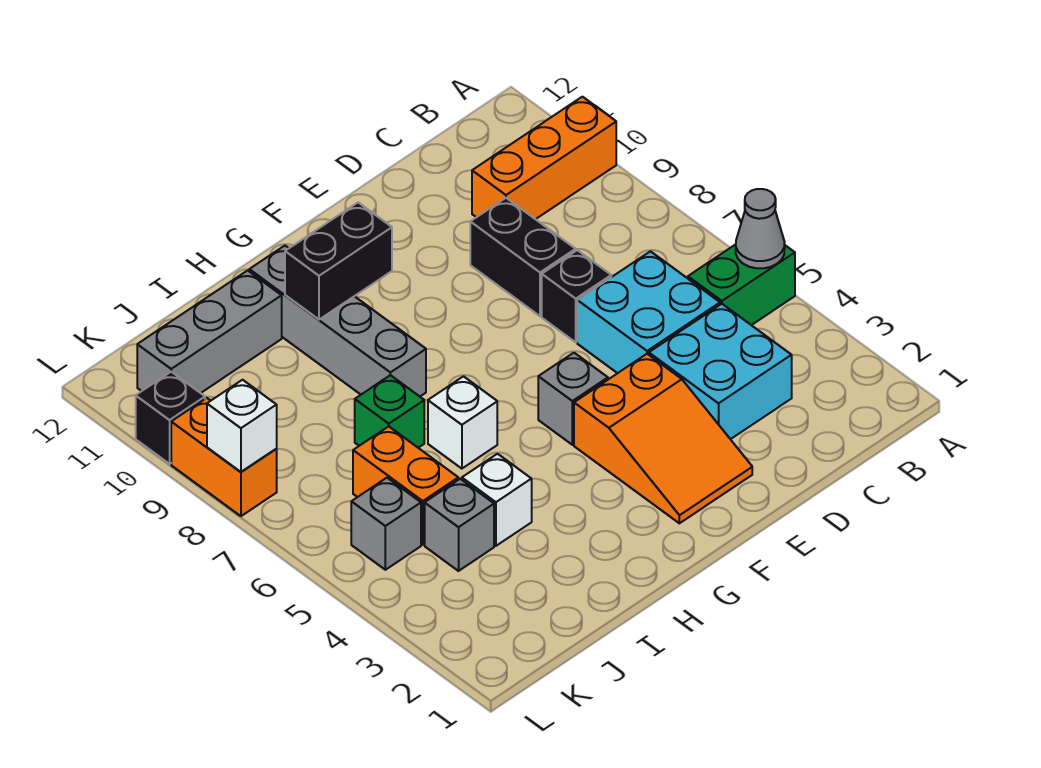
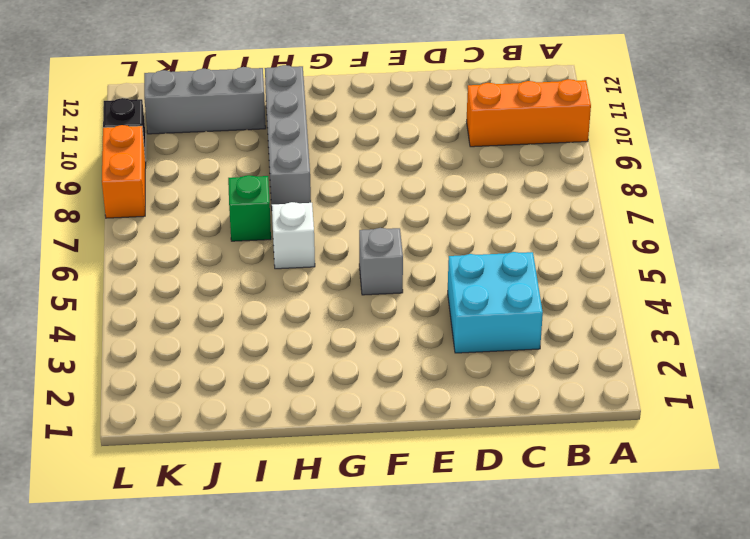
none -> green 1x2 brick [688,244,795,325]
none -> cyan 2x2 brick [577,251,720,373]
none -> black 1x1 brick [542,250,611,342]

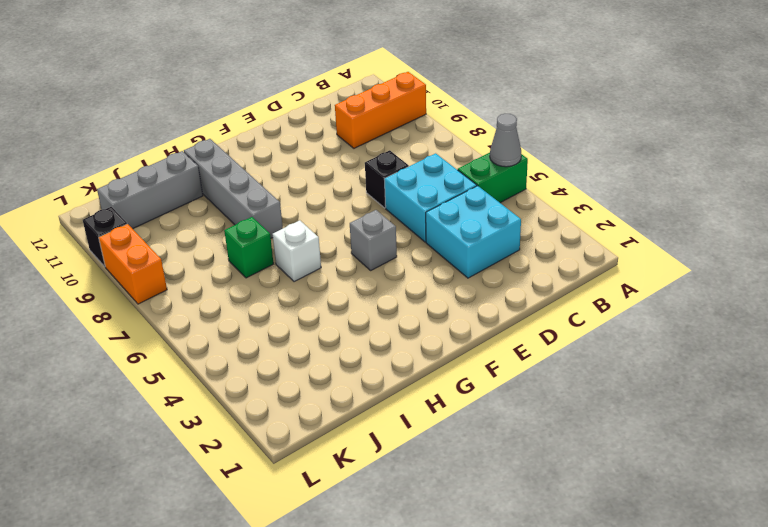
none -> black 1x2 brick [470,198,576,316]
none -> orange 2x3 slope [574,354,752,523]
none -> white 1x1 brick [462,454,532,546]

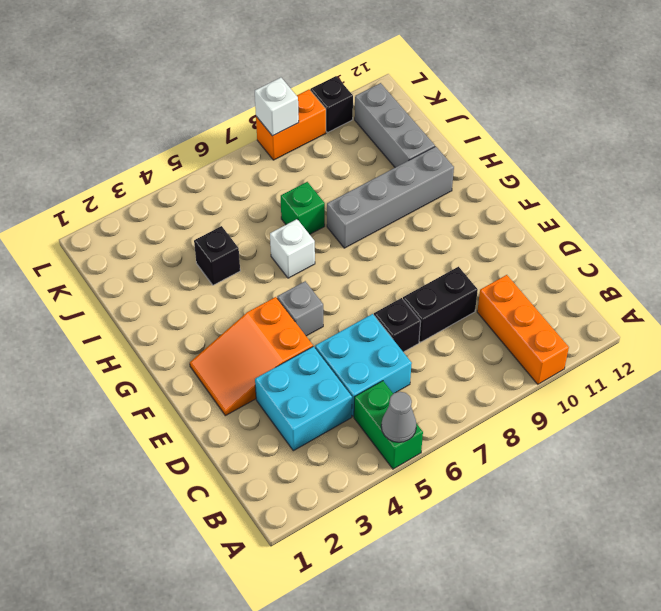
black 1x1 brick [194,226,240,285] -> white 1x1 brick [462,454,532,546]
none -> grey 1x1 brick [425,479,494,571]
none -> orange 1x2 brick [353,426,458,545]
none -> grey 1x1 brick [351,478,421,570]

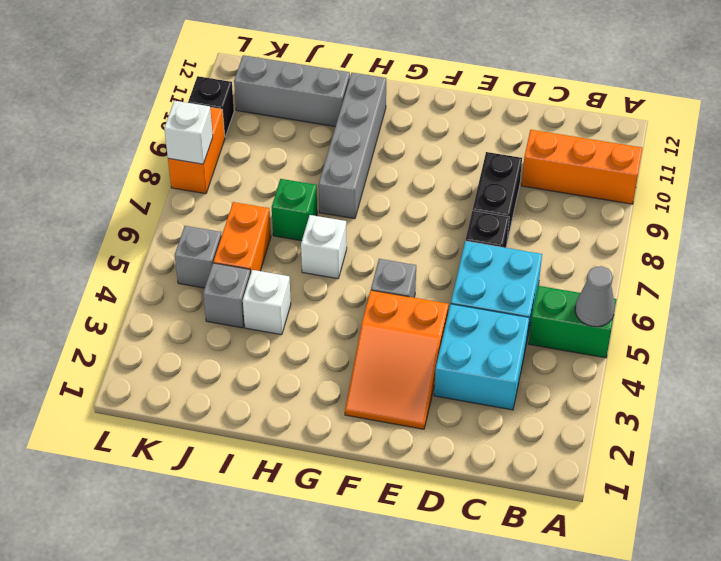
none -> black 1x2 brick [285,203,392,320]

